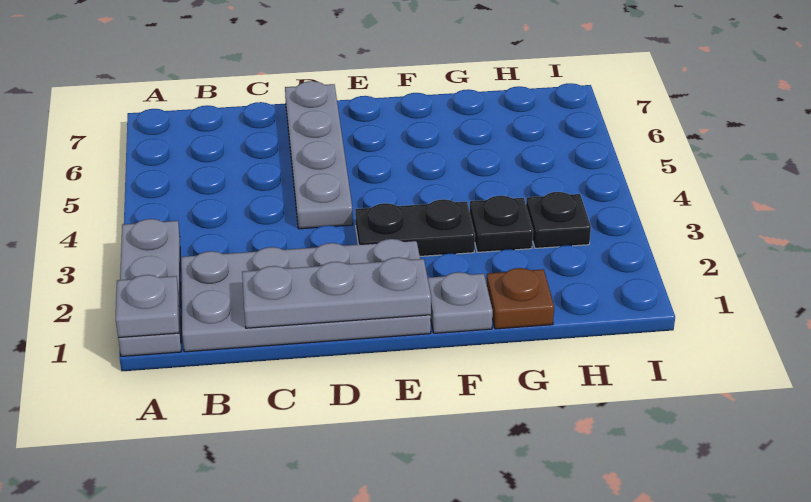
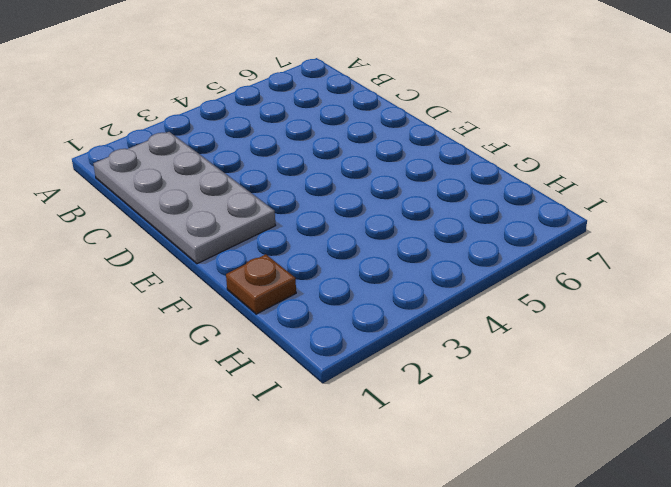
none -> grey 1x3 plate [118,219,181,356]
none -> grey 1x4 plate [285,81,353,229]

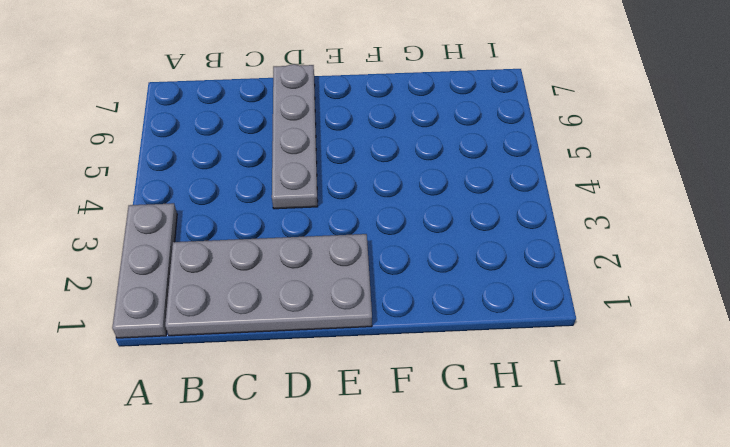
none -> black 1x2 plate [355,199,475,256]
none -> grey 1x1 plate [428,272,493,333]

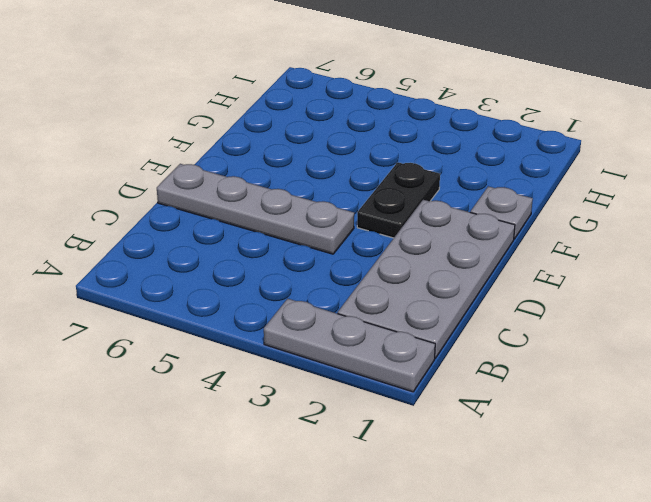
none -> brown 1x1 plate [486,268,554,329]
none -> black 1x1 plate [470,196,533,252]

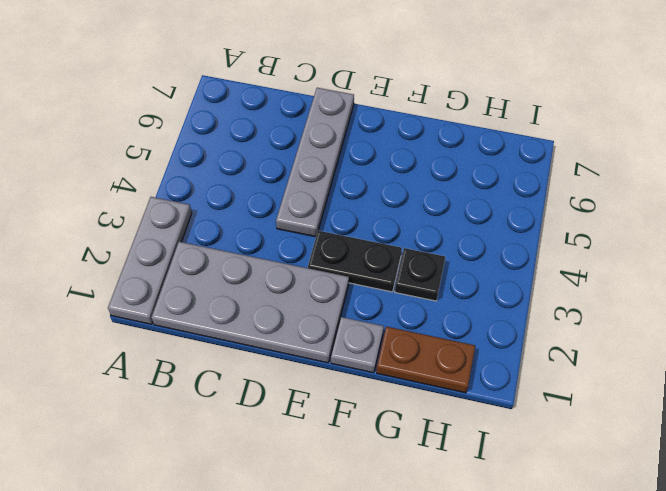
brown 1x2 plate [376,327,475,393] -> brown 1x1 plate [486,268,554,329]
none -> black 1x1 plate [526,192,591,248]
none -> grey 1x1 plate [116,275,179,338]

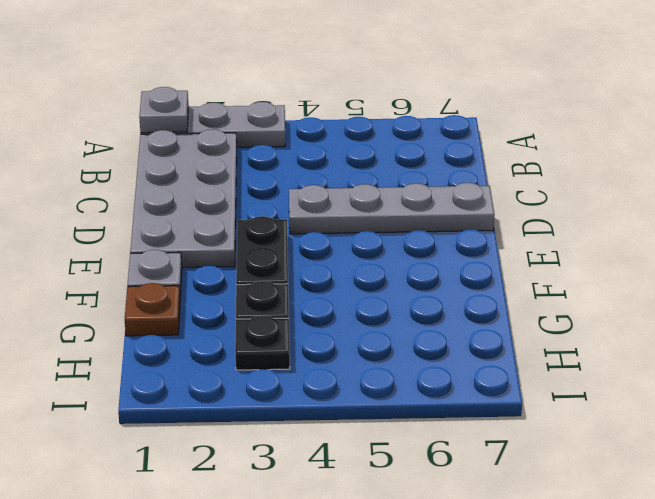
none -> grey 1x3 plate [242,257,431,328]

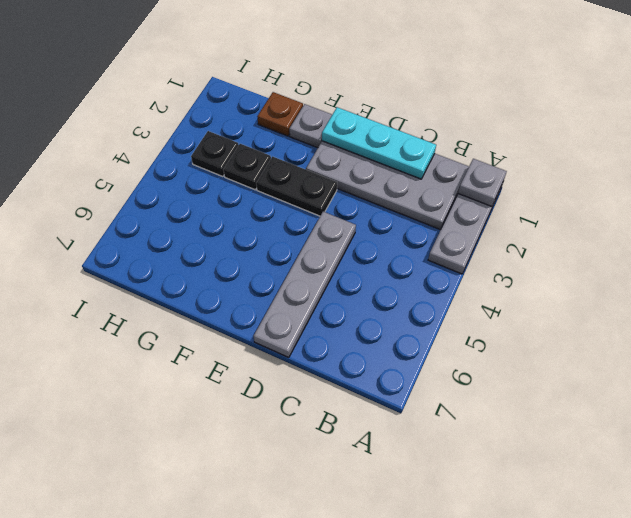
cyan 1x3 plate [322,107,436,179] -> grey 1x3 plate [242,257,431,328]

